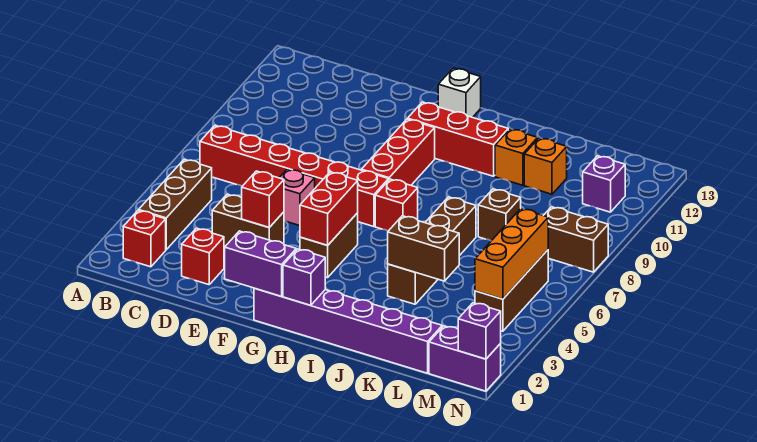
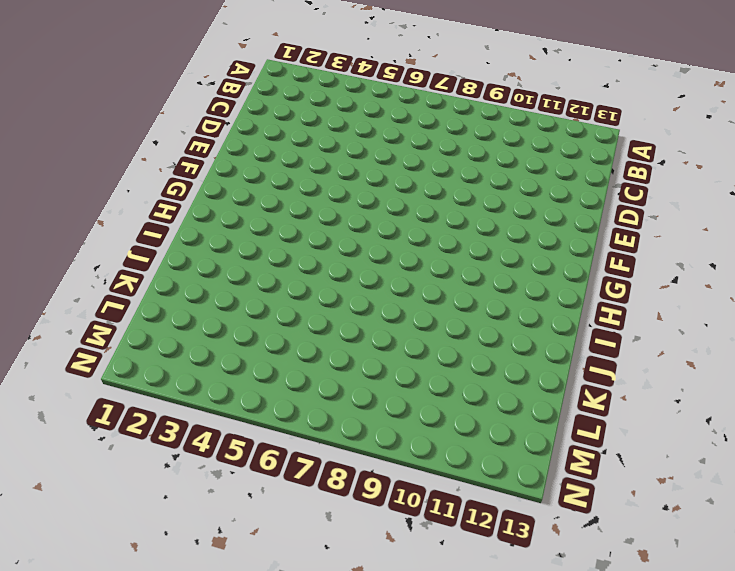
none -> red 1x1 brick [123,210,166,267]
none -> brown 1x3 brick [139,159,212,250]
none -> red 1x6 brick [200,126,389,227]

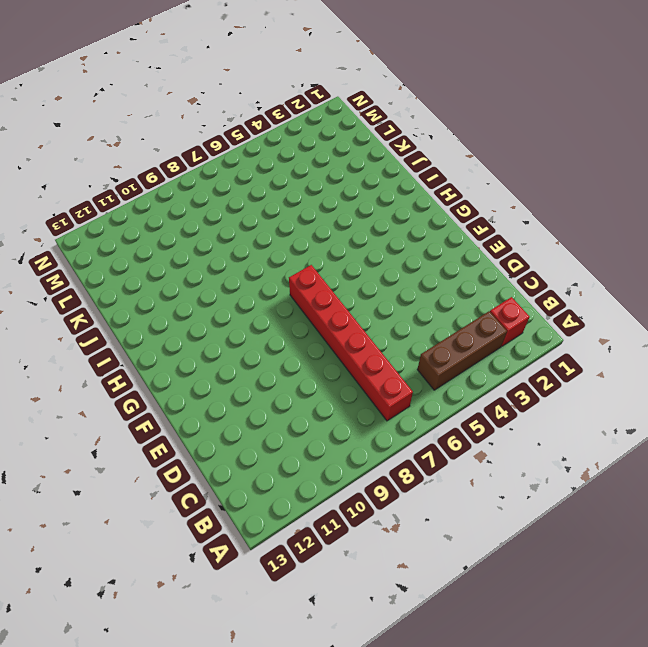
none -> red 1x1 brick [182,228,224,285]
none -> brown 1x2 brick [212,194,284,246]
none -> pink 1x1 brick [279,169,315,226]

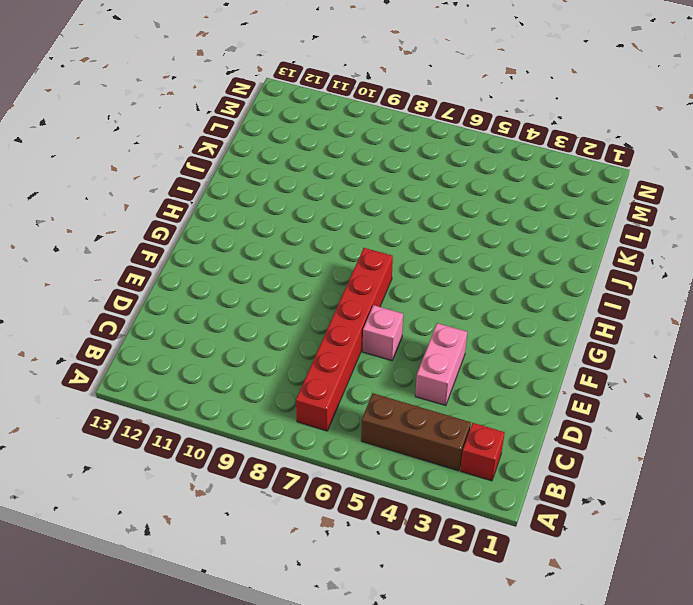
pink 1x2 brick [415,323,467,406] -> brown 1x2 brick [212,194,284,246]
none -> red 1x1 brick [182,228,224,285]
none -> purple 1x6 brick [254,288,442,373]
none -> brown 1x2 brick [300,213,358,278]

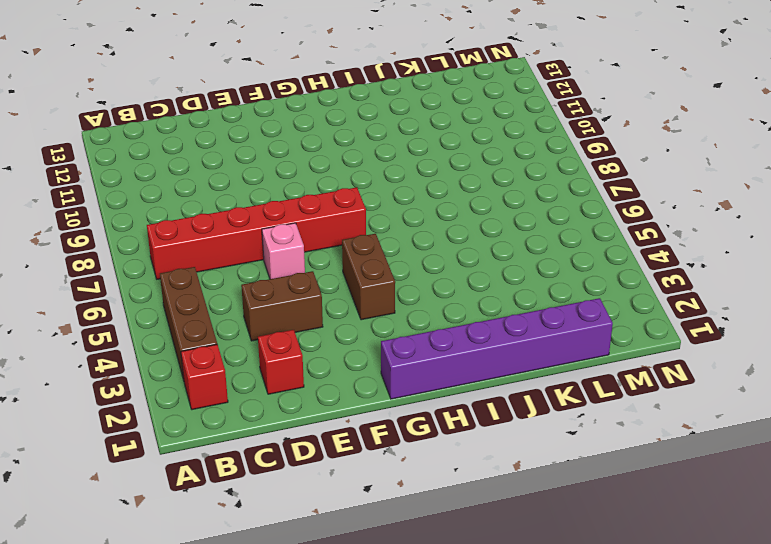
none -> red 1x3 brick [361,119,435,185]
none -> red 1x3 brick [408,102,508,176]
none -> white 1x1 brick [438,68,481,117]

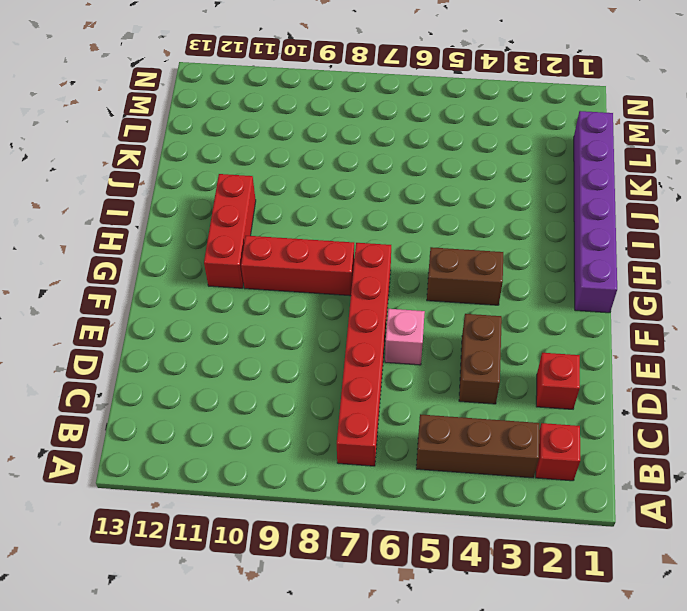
none -> white 1x1 brick [438,68,481,117]
none -> red 1x1 brick [375,179,418,231]
none -> brown 1x4 brick [388,197,476,304]

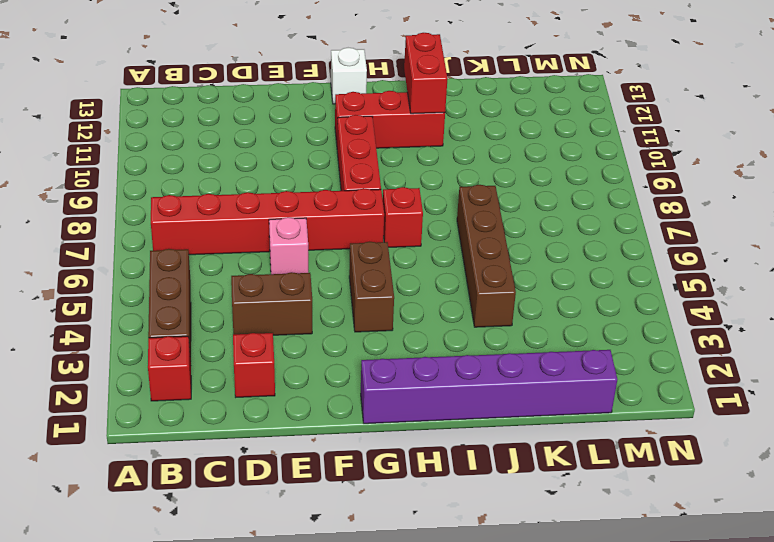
red 1x2 brick [404,33,448,114] -> red 1x2 brick moved to [300,172,358,245]
none -> orange 1x1 brick [495,129,538,185]
none -> brown 1x1 brick [478,189,521,241]
none -> orange 1x1 brick [524,138,567,194]

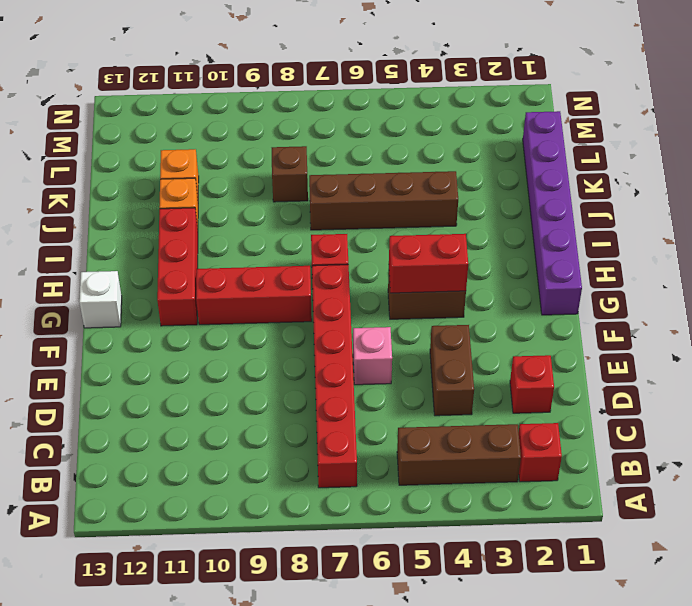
none -> purple 1x2 brick [429,326,501,391]
none -> brown 1x3 brick [475,250,548,331]
none -> brown 1x2 brick [543,207,608,272]

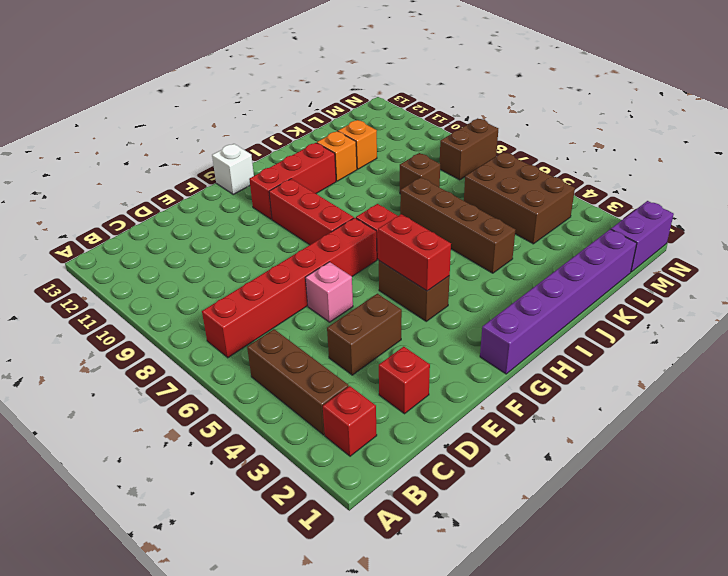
brown 2x3 brick [464,152,575,244] -> brown 1x3 brick [475,250,548,331]
none -> purple 1x1 brick [583,156,625,212]
none -> red 1x1 brick [242,171,284,227]
none -> purple 1x2 brick [225,231,296,296]

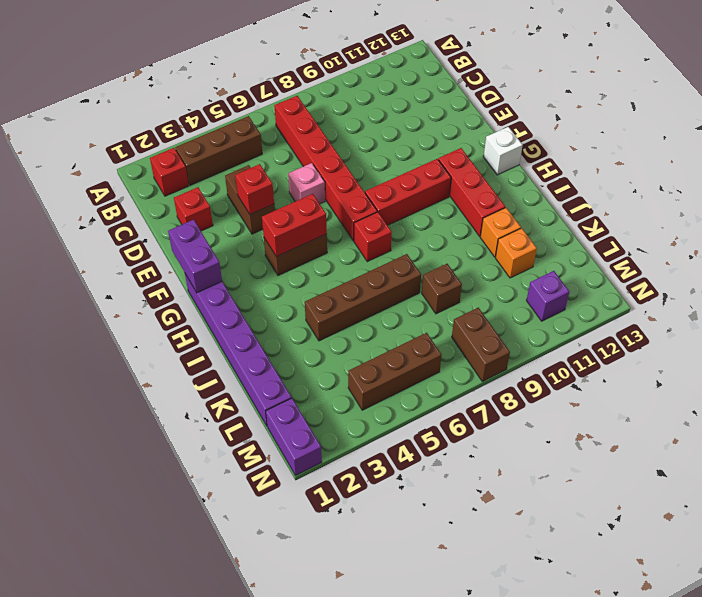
none -> purple 1x1 brick [283,249,325,305]
none -> brown 1x2 brick [388,216,459,281]
none -> orange 1x3 brick [475,209,548,299]

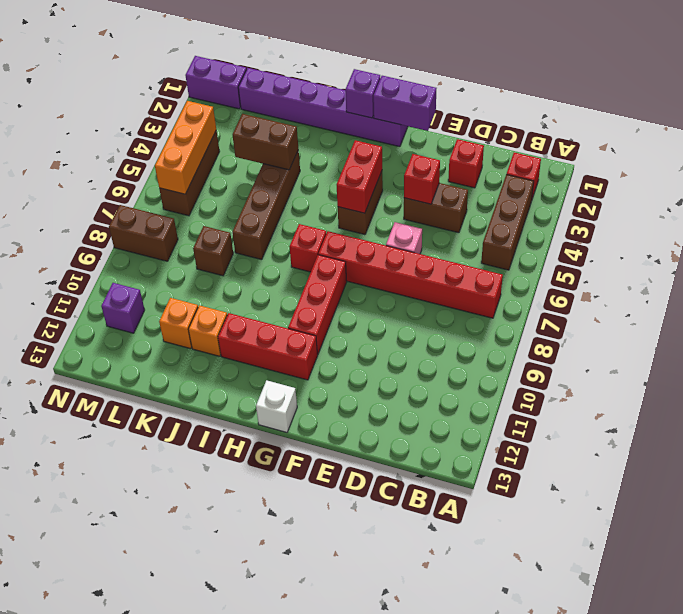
none -> purple 1x1 brick [458,303,501,359]

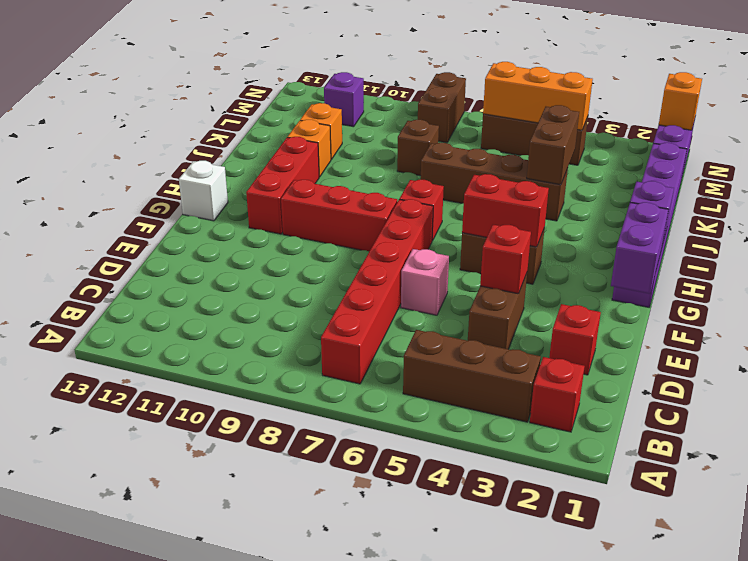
orange 1x1 brick [659,72,702,130] -> purple 1x1 brick [458,303,501,359]

